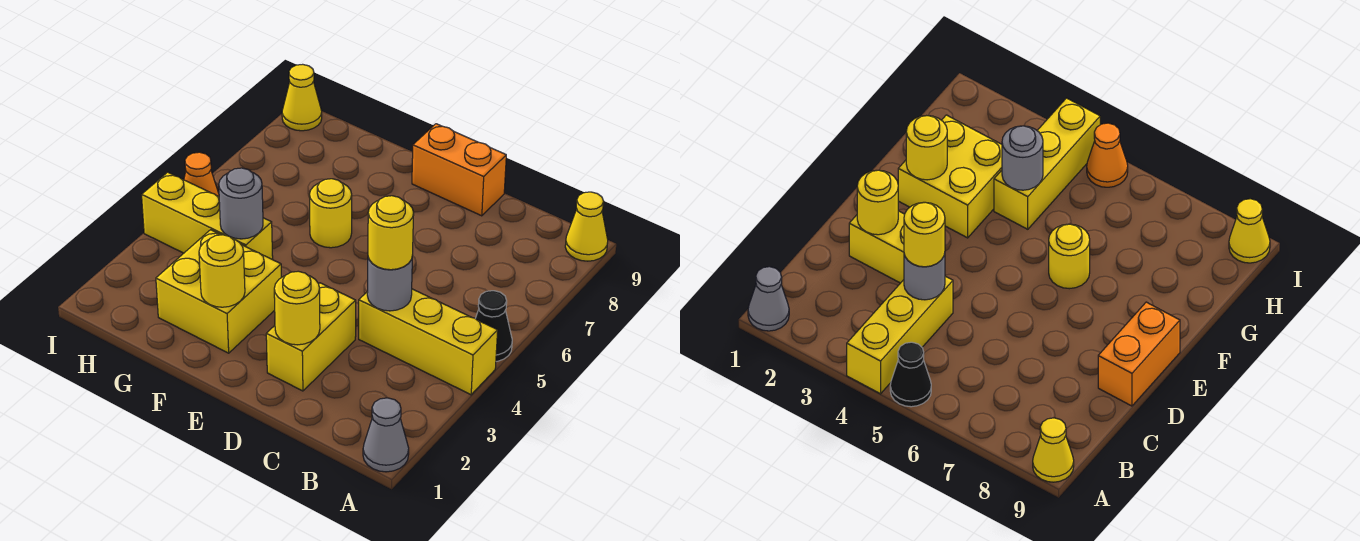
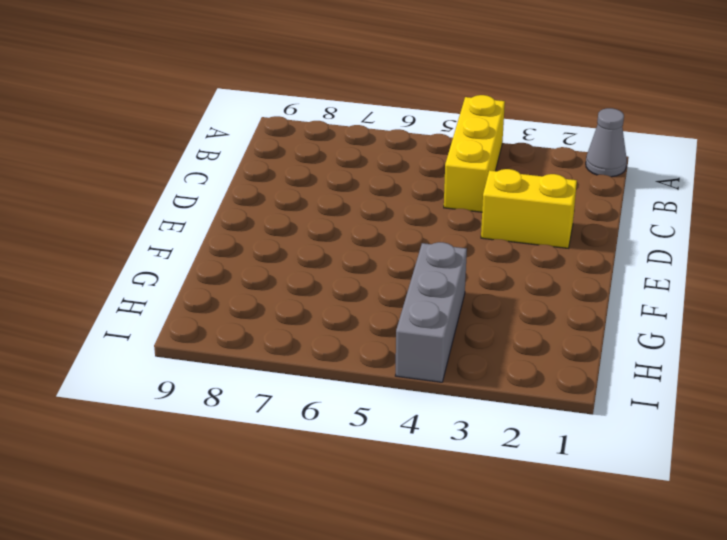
grey 1x3 brick [395,242,467,382] -> yellow 1x3 brick [142,172,273,260]
none -> black 1x1 cone [475,291,512,362]
none -> yellow 1x1 cone [565,192,608,261]
none -> orange 1x2 brick [412,124,506,216]

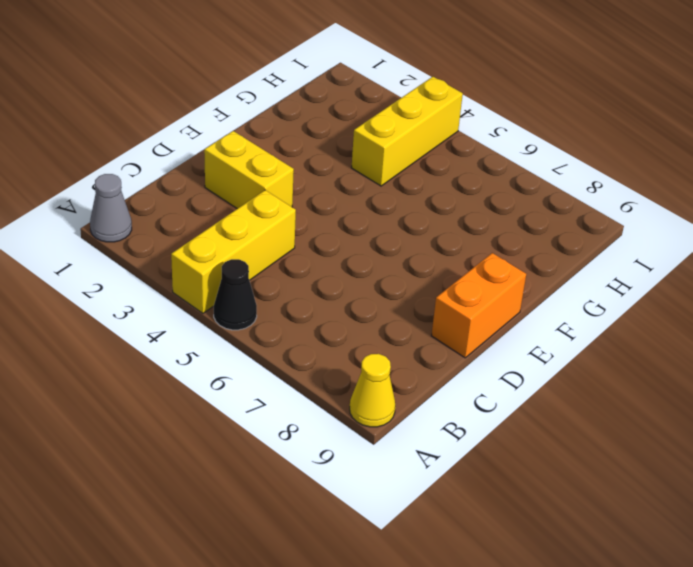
none -> yellow 2x2 brick [156,230,281,353]
none -> yellow 1x1 round brick [310,179,352,248]
none -> orange 1x1 cone [184,152,219,196]

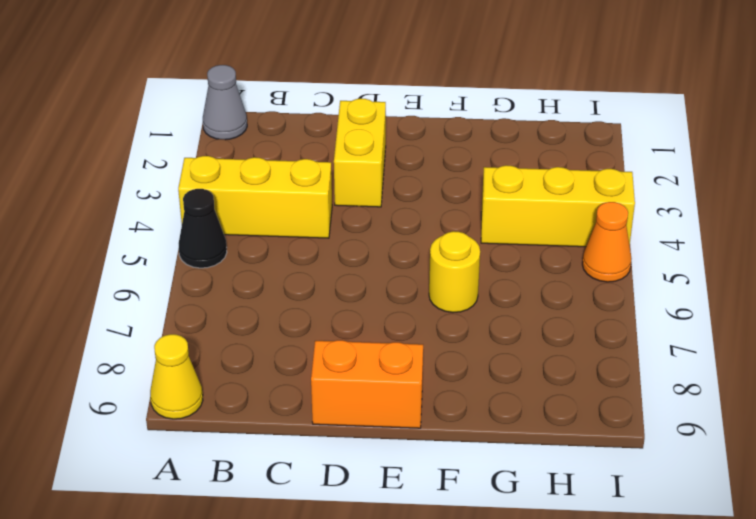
none -> yellow 2x2 brick [156,230,281,353]
none -> yellow 1x1 cone [282,64,322,131]
none -> grey 1x1 round brick [367,258,412,311]

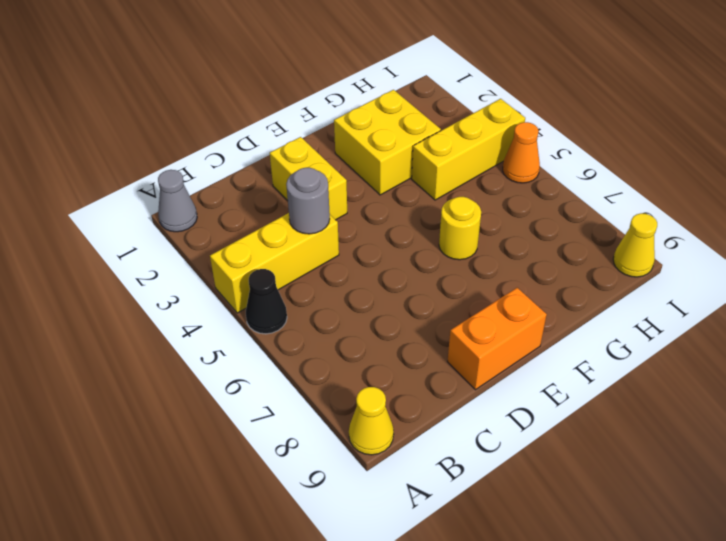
none -> yellow 1x1 round brick [274,271,320,345]
none -> yellow 1x1 round brick [199,235,245,307]
none -> grey 1x1 round brick [219,168,263,239]

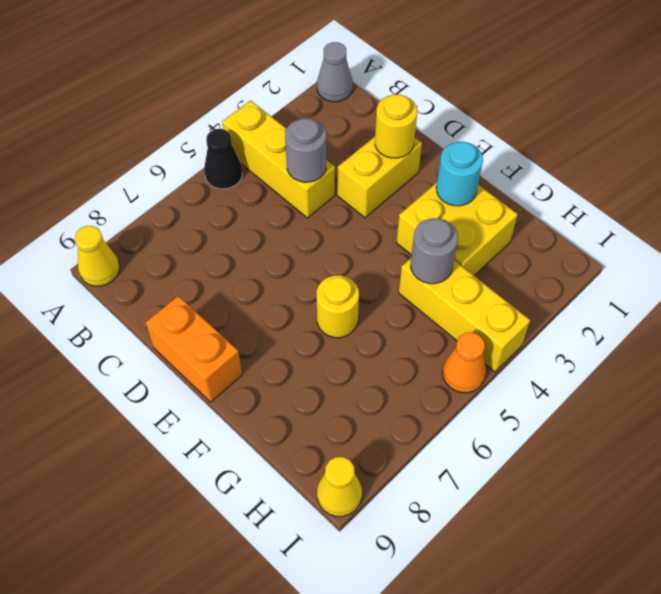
cyan 1x1 round brick [436,142,483,206] -> yellow 1x1 round brick [199,235,245,307]
none -> yellow 1x1 round brick [368,196,414,270]

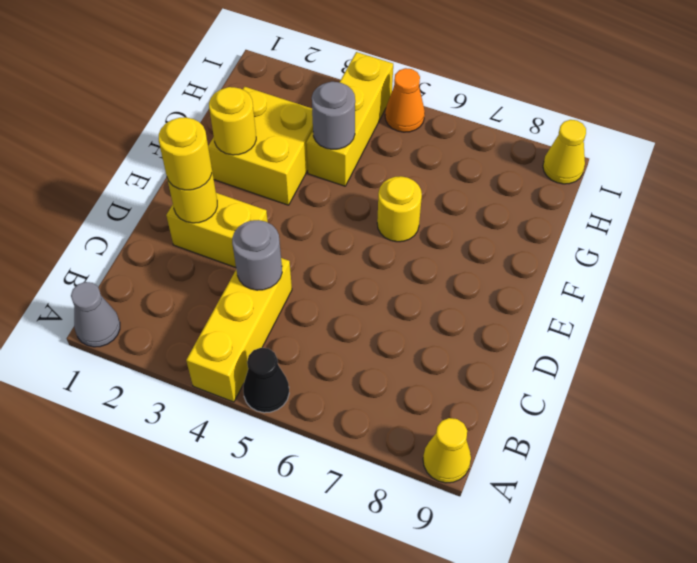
yellow 1x1 round brick [159,117,212,190] -> yellow 1x1 round brick moved to [368,196,414,270]
none -> orange 1x2 brick [412,124,506,216]

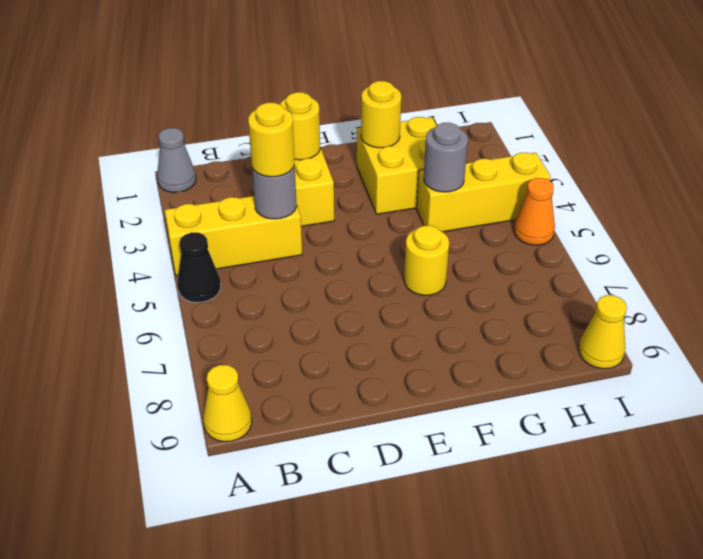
none -> orange 1x2 brick [412,124,506,216]

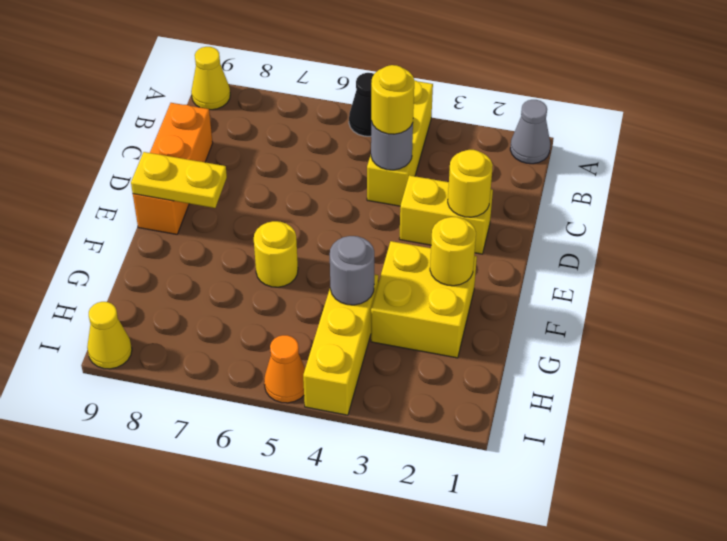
orange 1x3 brick [133,103,213,234] -> orange 1x2 brick [412,124,506,216]
yellow 1x2 plate [131,152,227,208] -> none

